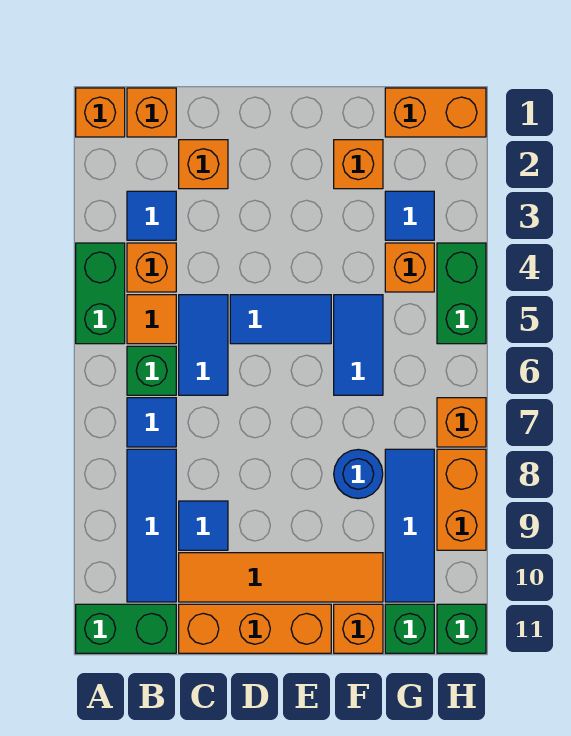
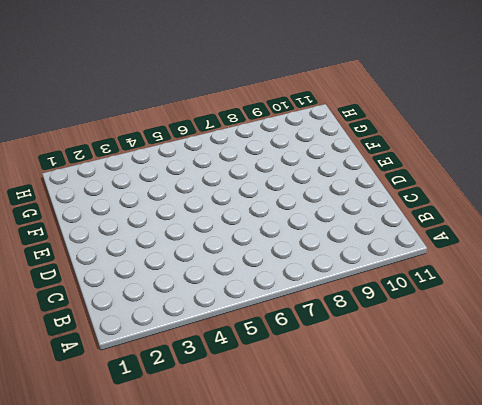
none -> orange 1x1 brick [76,88,125,137]
none -> green 1x2 brick [76,243,125,344]
none -> green 1x2 brick [76,604,176,653]

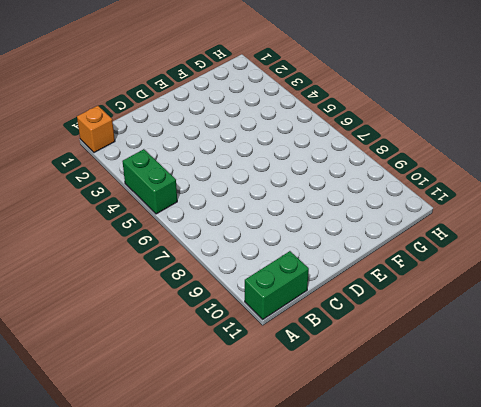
none -> orange 1x1 brick [127,88,176,137]
none -> blue 1x1 tile [127,191,176,240]
none -> orange 1x1 brick [127,243,176,292]

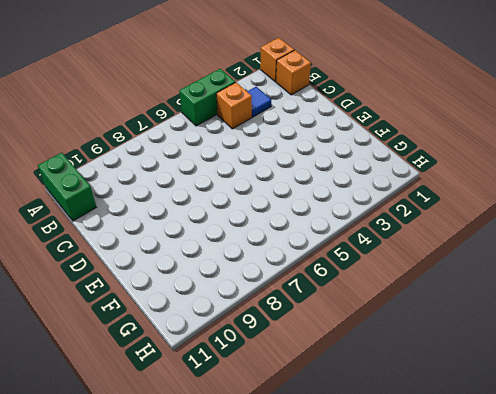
none -> orange 1x1 tile [127,295,176,344]
none -> green 1x1 brick [127,346,176,395]
none -> blue 1x1 tile [127,398,176,447]

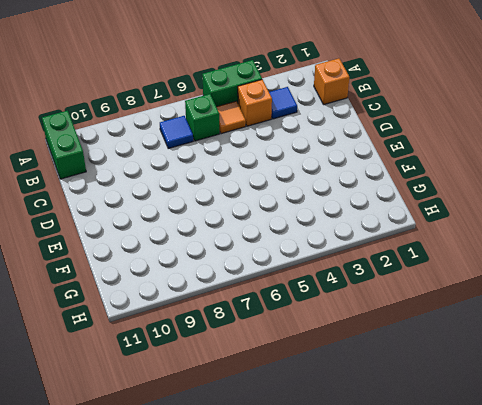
none -> orange 1x1 brick [76,88,125,137]
none -> blue 1x3 tile [127,449,176,602]
none -> orange 1x1 brick [179,140,228,189]

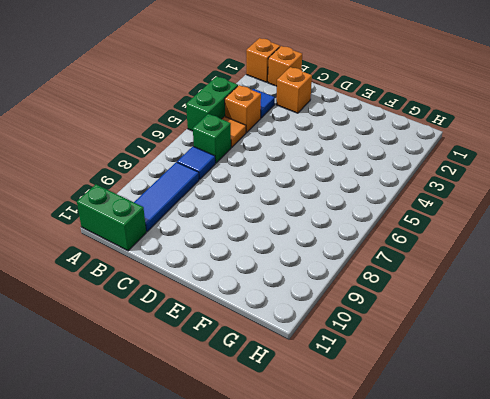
none -> blue 1x2 tile [179,295,228,395]
none -> blue 1x1 tile [179,501,228,550]
none -> orange 1x4 tile [179,553,383,602]

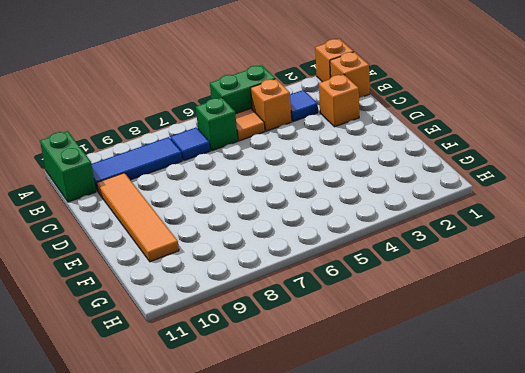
none -> blue 1x2 tile [179,295,228,395]
none -> blue 1x1 tile [179,501,228,550]
none -> orange 1x3 brick [179,604,331,653]

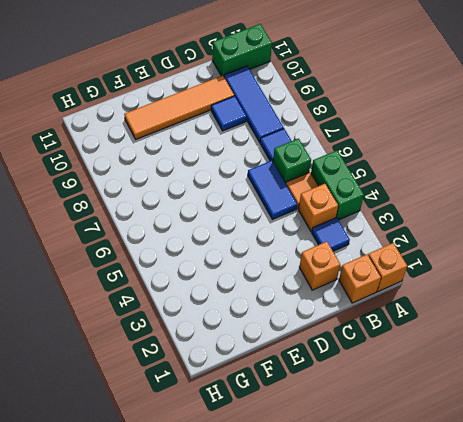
none -> orange 1x3 brick [179,604,331,653]
none -> blue 1x2 tile [230,295,331,344]
none -> orange 1x1 brick [334,140,383,189]

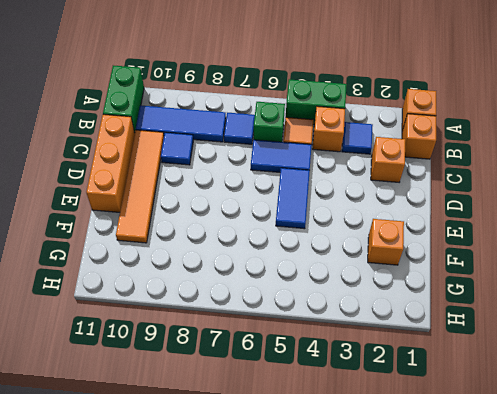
none -> blue 1x2 tile [334,295,383,395]
none -> blue 1x1 round brick [334,449,383,499]
none -> orange 1x1 brick [334,604,383,653]

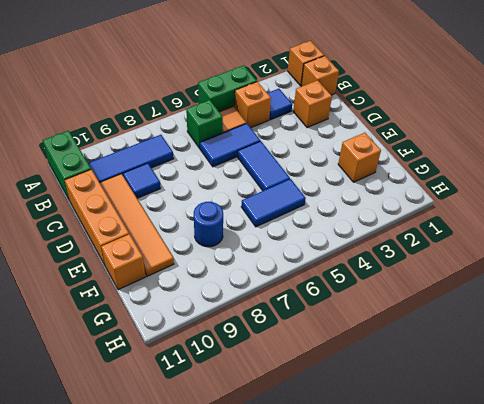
none -> blue 1x1 tile [127,398,176,447]
none -> orange 1x2 brick [385,88,486,137]
none -> blue 1x1 tile [385,191,434,240]

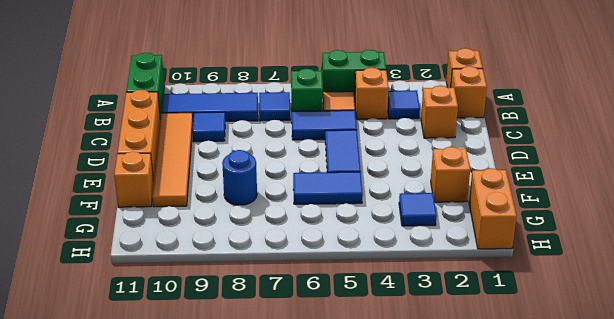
none -> orange 1x1 brick [385,243,434,292]
none -> blue 1x3 tile [385,449,434,602]
none -> green 1x1 brick [385,604,434,653]

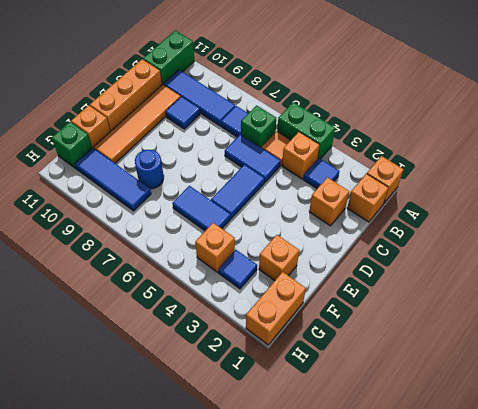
none -> green 1x2 brick [437,243,486,344]
none -> orange 1x1 brick [437,398,486,447]
none -> orange 1x2 brick [437,449,486,550]

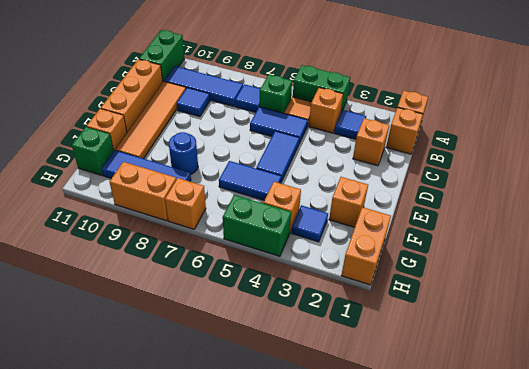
none -> green 1x1 brick [437,604,486,653]

